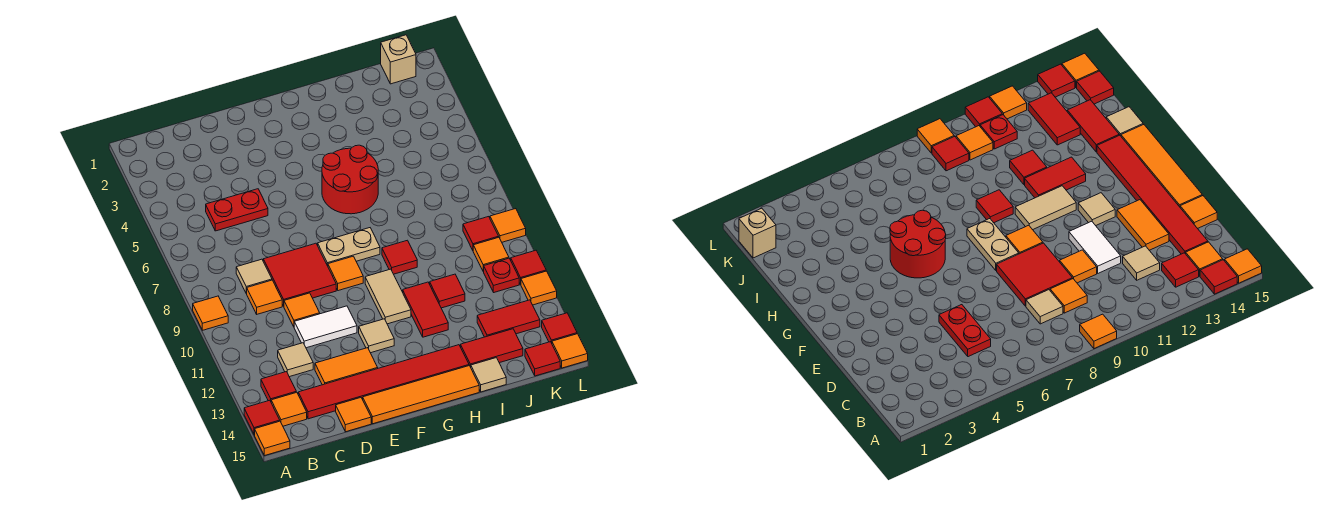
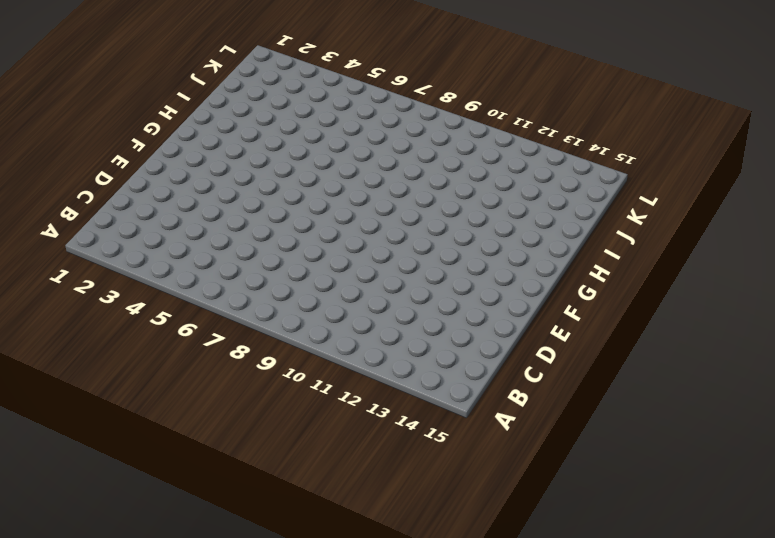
none -> orange 1x1 tile [193,296,228,330]
none -> red 1x1 tile [244,400,280,435]
none -> orange 1x1 tile [255,421,290,456]
none -> red 1x1 tile [261,372,296,401]

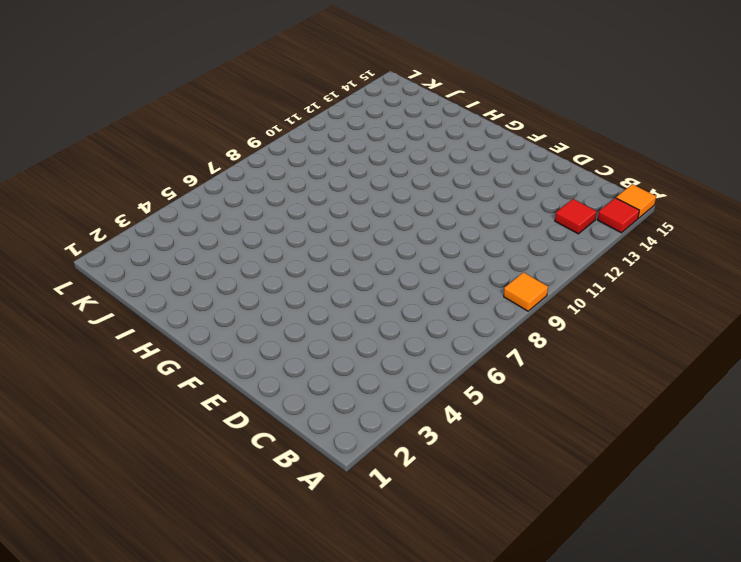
none -> orange 1x1 tile [271,392,307,426]
none -> red 1x2 plate [206,189,268,231]
none -> tan 1x1 tile [236,259,272,293]
none -> orange 1x1 tile [246,280,282,314]

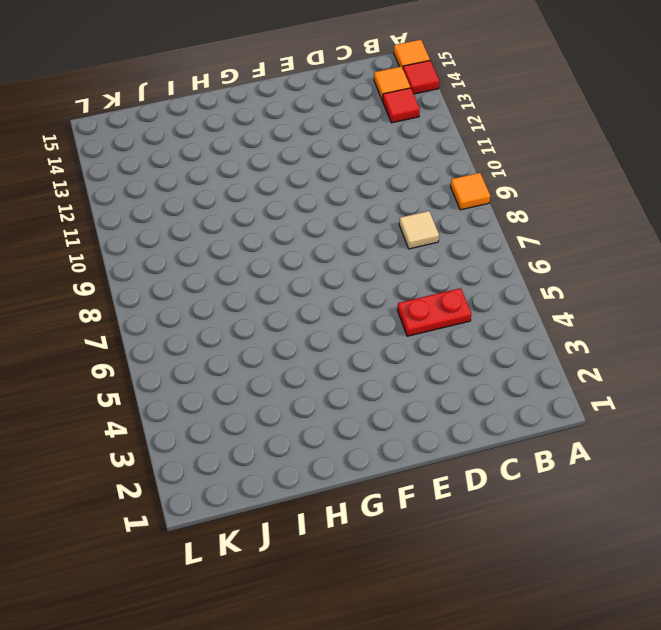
none -> orange 1x1 tile [246,280,282,314]
none -> tan 1x1 tile [278,343,313,377]
none -> red 1x6 tile [298,345,469,419]
none -> red 2x2 tile [263,243,336,306]

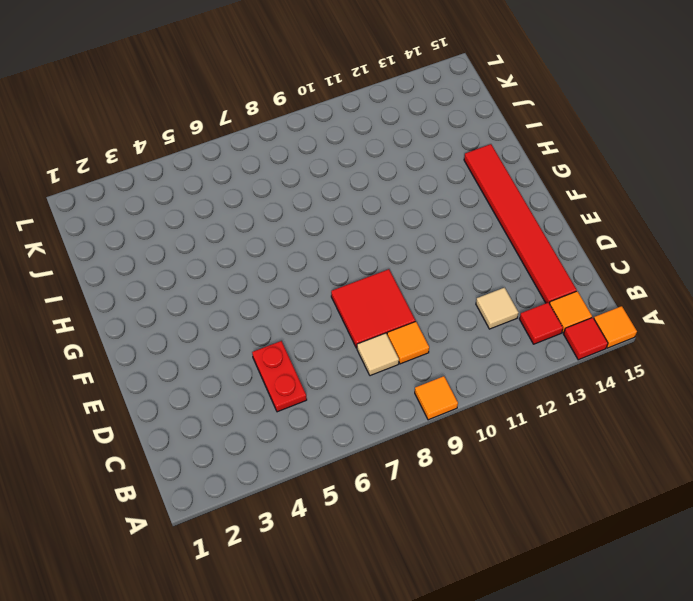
none -> orange 1x1 tile [284,293,320,327]
none -> white 1x2 tile [294,306,357,348]
none -> orange 1x2 tile [315,348,378,385]
none -> orange 1x1 tile [336,398,371,432]

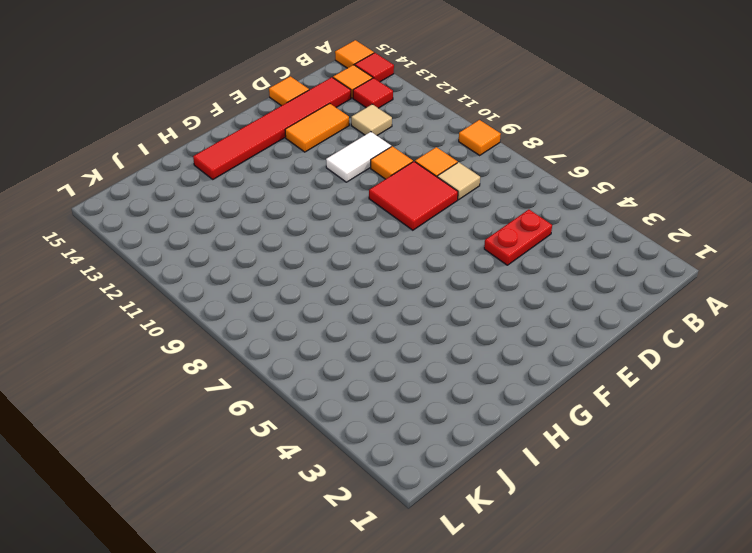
none -> orange 1x4 tile [363,366,479,424]
none -> tan 1x2 plate [318,228,380,266]
none -> orange 1x1 tile [328,256,363,291]
none -> tan 1x1 tile [359,319,394,353]

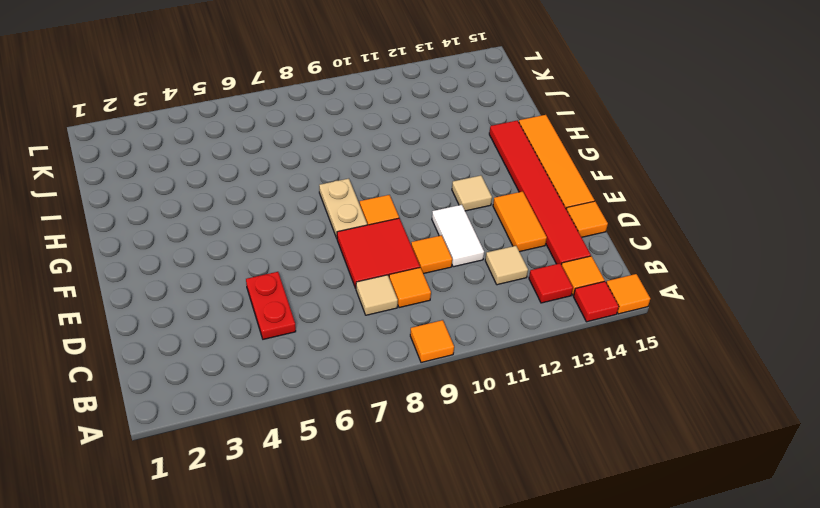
none -> red 2x2 round brick [322,145,378,214]
none -> tan 1x2 tile [365,269,411,324]
none -> red 1x1 tile [382,240,417,274]
none -> red 1x2 tile [403,282,448,337]

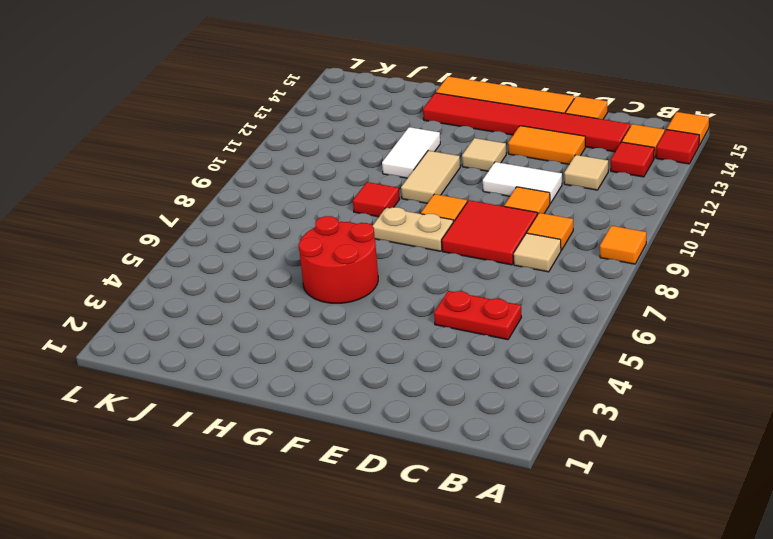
white 1x2 tile [382,127,440,178] -> red 1x2 tile [403,282,448,337]
none -> red 1x1 tile [430,274,465,308]
none -> red 1x2 tile [461,329,523,367]
none -> tan 1x1 tile [471,358,506,392]
none -> red 1x2 tile [477,300,540,337]

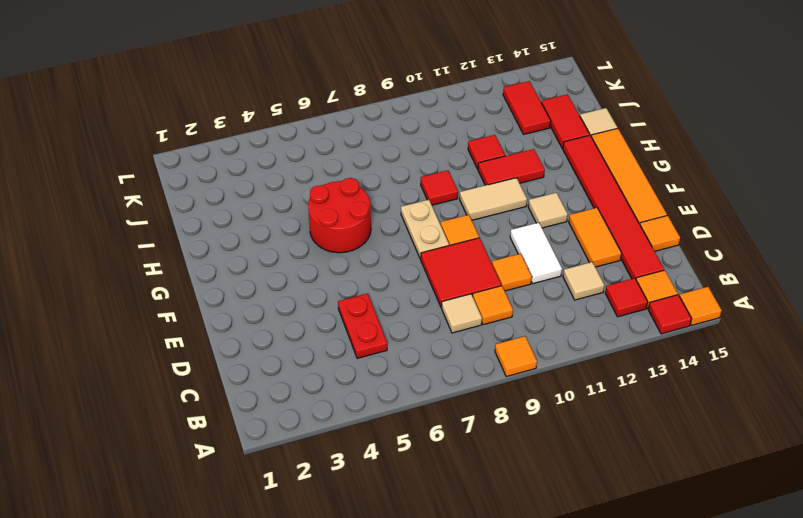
none -> tan 1x1 brick [381,35,416,84]
none -> red 1x1 tile [463,217,499,250]
none -> orange 1x1 tile [473,237,509,271]
none -> red 1x1 plate [483,258,519,292]

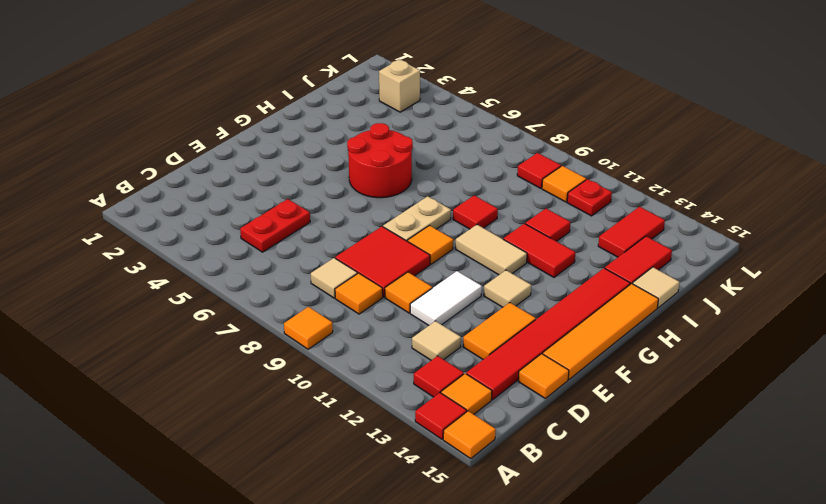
tan 1x1 brick [379,60,420,112] -> tan 1x1 brick moved to [381,35,416,84]
none -> red 1x1 tile [525,342,560,376]
none -> orange 1x1 tile [490,209,526,242]
none -> red 1x1 tile [511,250,546,284]
none -> orange 1x1 tile [521,271,557,305]

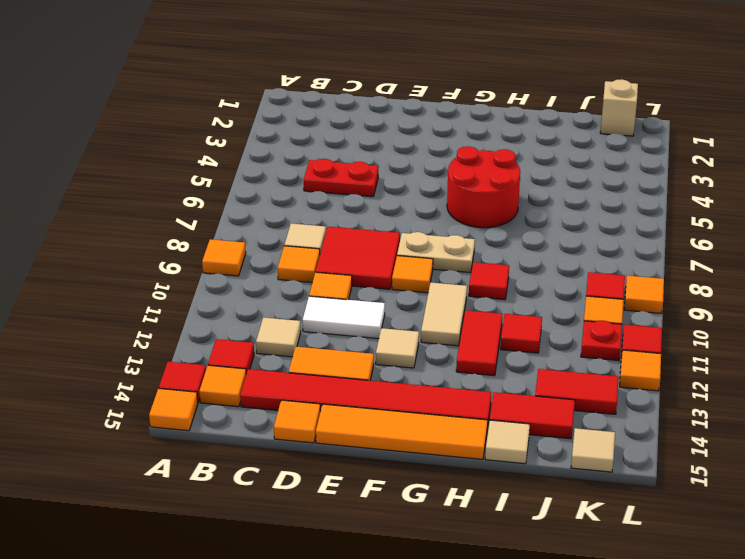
tan 1x1 tile [571,428,615,472] -> red 1x1 tile [525,342,560,376]
none -> red 1x1 tile [542,313,577,343]
none -> orange 1x1 tile [552,334,588,368]

